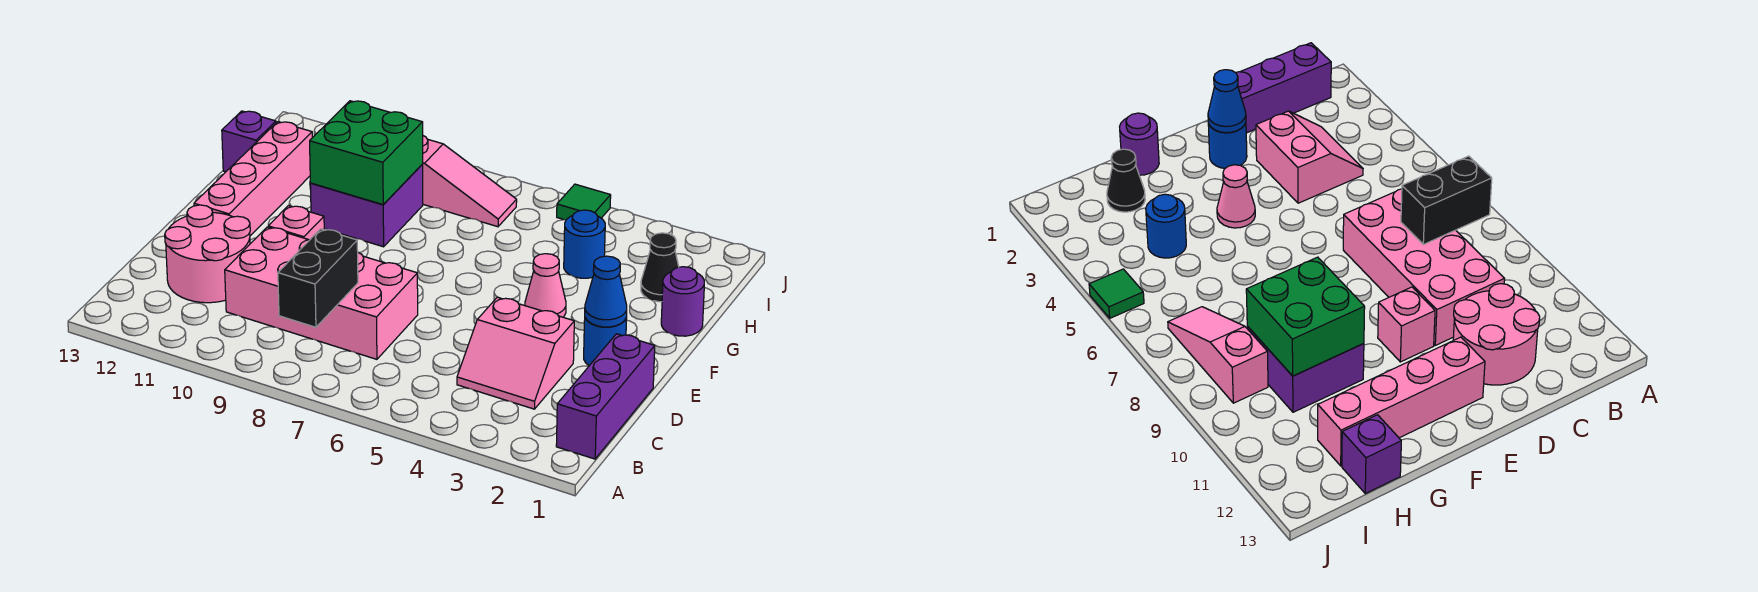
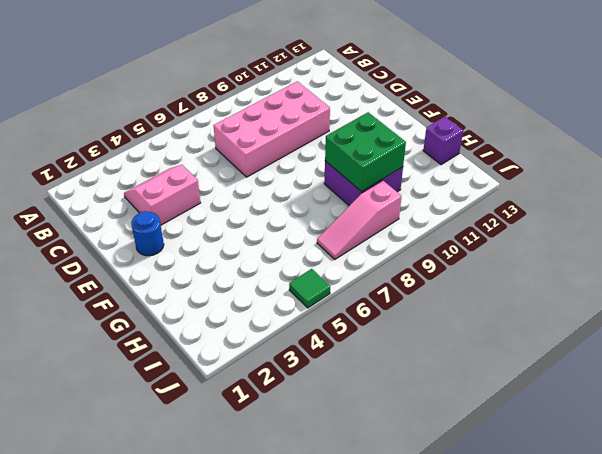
none -> purple 1x3 brick [556,334,655,459]
none -> pink 2x2 round brick [165,205,250,303]
none -> pink 1x1 brick [268,206,324,240]

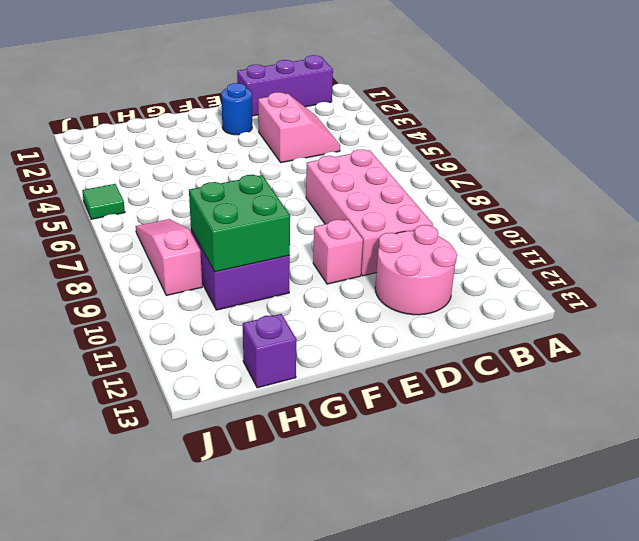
none -> pink 1x4 brick [194,122,312,236]
none -> pink 1x1 cone [525,254,566,317]
none -> purple 1x1 round brick [661,267,704,336]

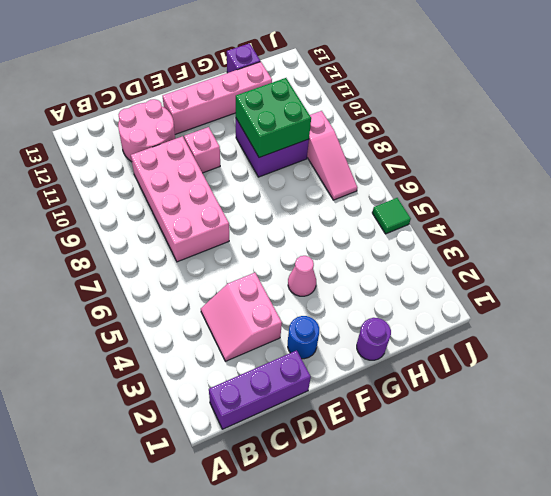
none -> black 1x1 cone [641,233,679,302]
none -> blue 1x1 round brick [564,210,605,278]
none -> black 1x2 brick [278,229,358,327]

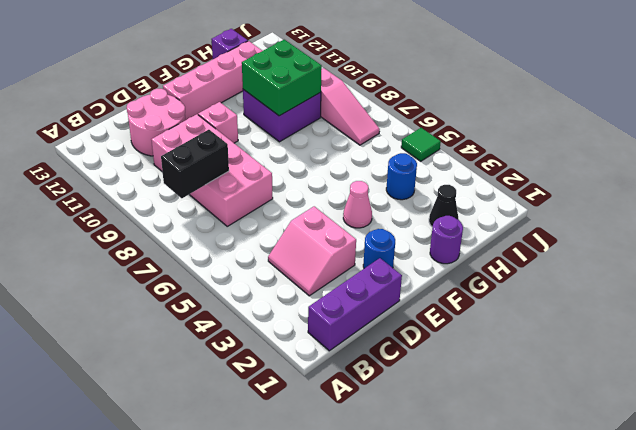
none -> blue 1x1 cone [585,256,627,327]

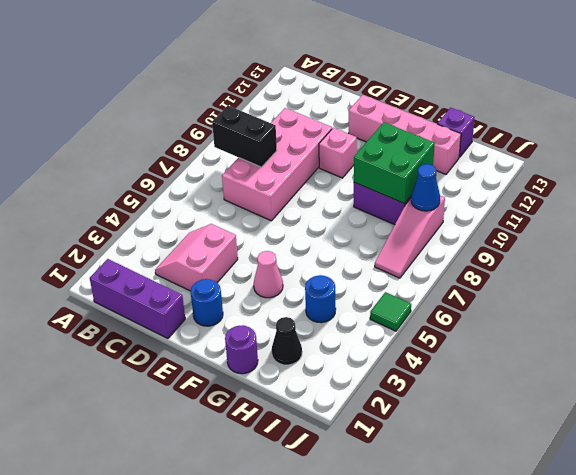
blue 1x1 cone [411,164,440,211] -> blue 1x1 cone moved to [585,256,627,327]
none -> pink 2x2 round brick [165,205,250,303]

